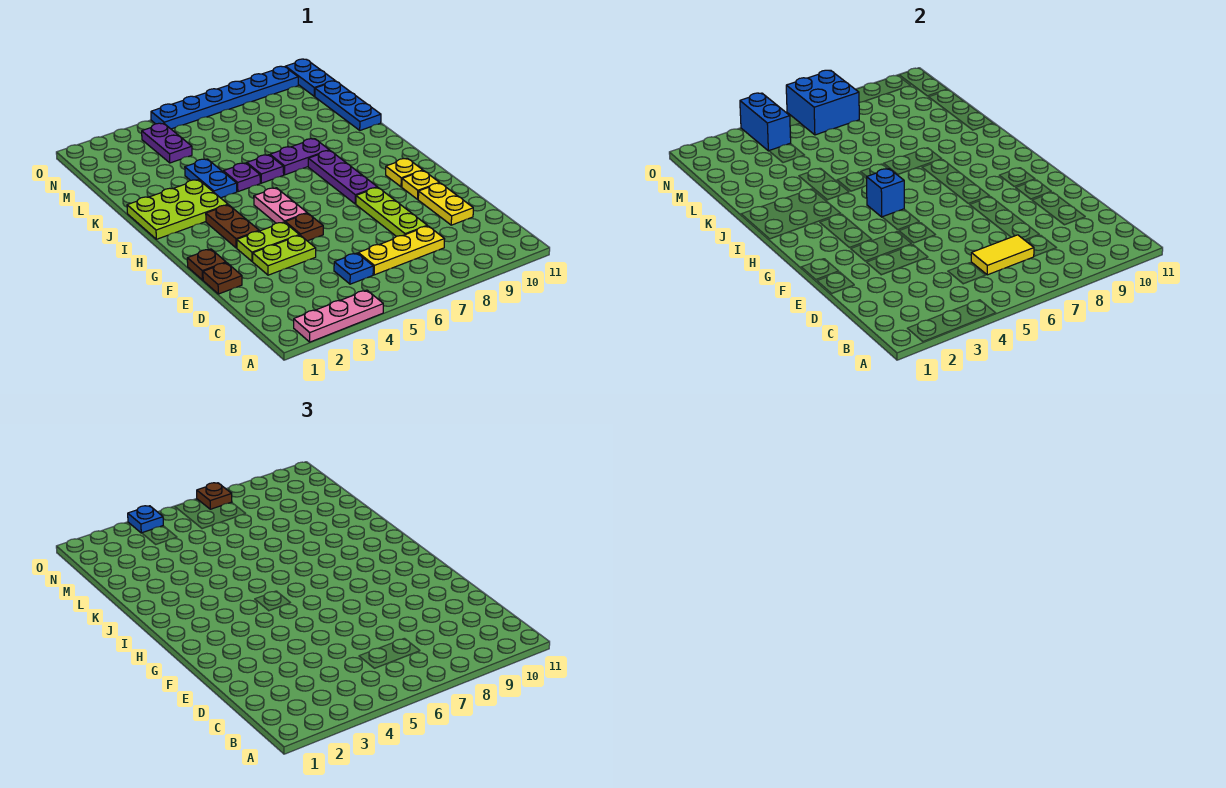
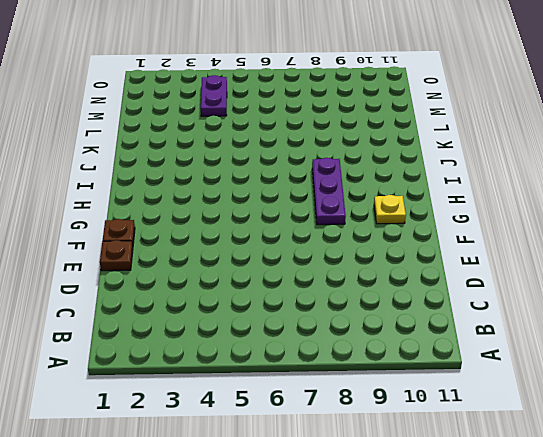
none -> pink 1x3 plate [294,290,383,342]
none -> blue 1x1 plate [334,253,373,284]
none -> yellow 1x3 plate [358,226,445,275]
none -> lime 1x3 plate [356,187,427,236]

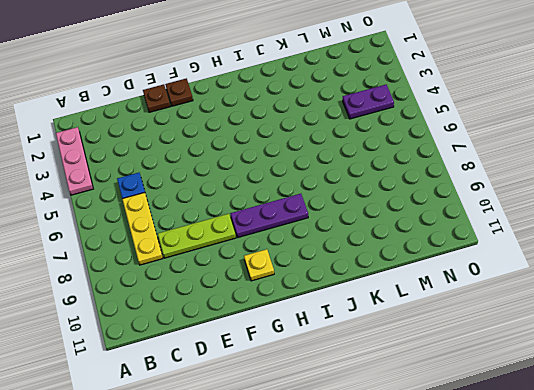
none -> yellow 1x2 plate [418,183,473,225]
none -> lime 1x2 plate [253,235,316,275]
none -> lime 1x2 plate [237,222,299,261]
none -> brown 1x1 plate [285,213,323,241]

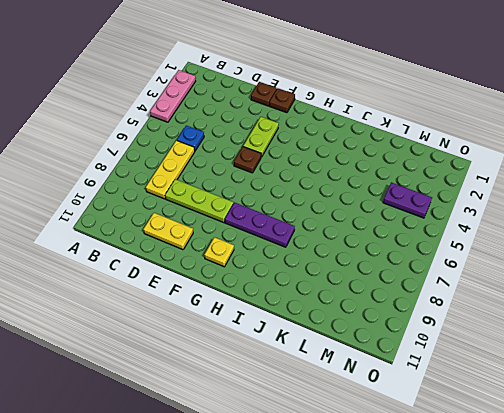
none -> lime 1x2 plate [253,235,316,275]
none -> yellow 1x1 plate [402,171,439,199]
none -> brown 1x2 plate [206,205,259,248]
none -> pink 1x2 plate [254,188,307,223]

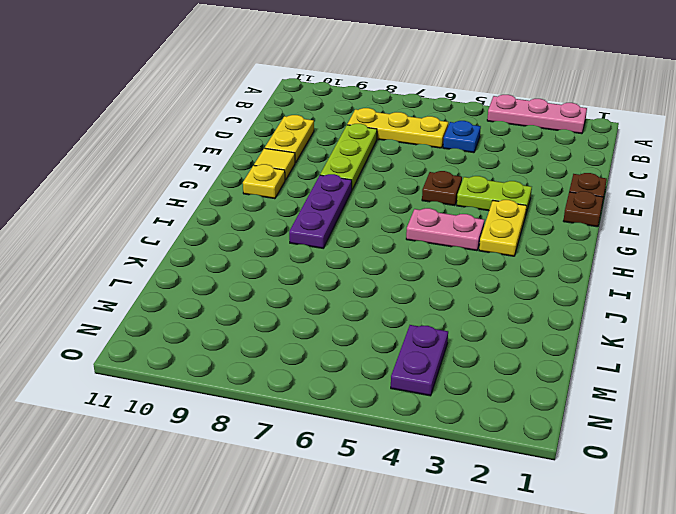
yellow 1x1 tile [254,148,295,180] -> yellow 1x1 plate [402,171,439,199]
yellow 1x2 plate [479,200,527,256] -> brown 1x2 plate [206,205,259,248]
pink 1x2 plate [406,208,484,251] -> pink 1x2 plate turned to [254,188,307,223]
none -> lime 1x2 plate [253,235,316,275]
none -> lime 2x3 plate [127,180,228,239]
none -> blue 1x2 plate [185,159,237,198]
none -> purple 1x1 plate [223,163,260,192]

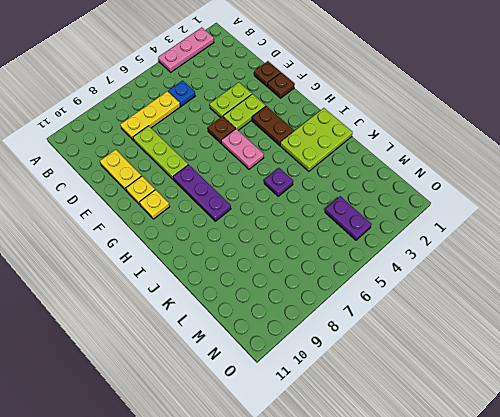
none -> blue 1x2 plate [185,159,237,198]
none -> purple 1x1 plate [247,155,284,183]
none -> purple 1x2 plate [270,139,329,175]
none -> blue 1x3 plate [315,81,381,130]

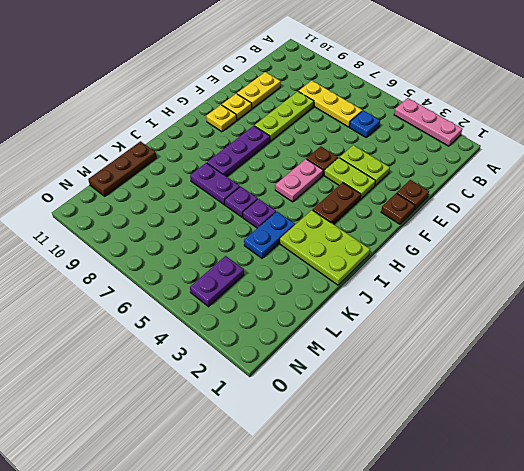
brown 1x3 plate [88,141,156,196] -> blue 1x3 plate [315,81,381,130]
none -> blue 1x2 plate [285,59,335,96]
none -> blue 1x6 plate [151,66,298,129]
none -> yellow 1x2 tile [971,235,1034,275]
none -> blue 1x1 brick [867,169,904,217]

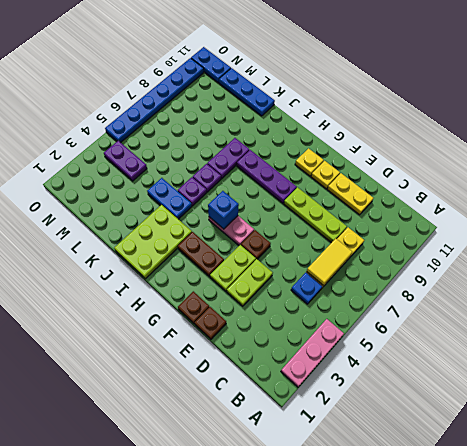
none -> blue 1x2 brick [740,93,791,151]
none -> blue 2x2 brick [786,70,859,135]
none -> blue 1x1 plate [128,506,163,533]
none -> brown 1x1 plate [197,483,232,509]

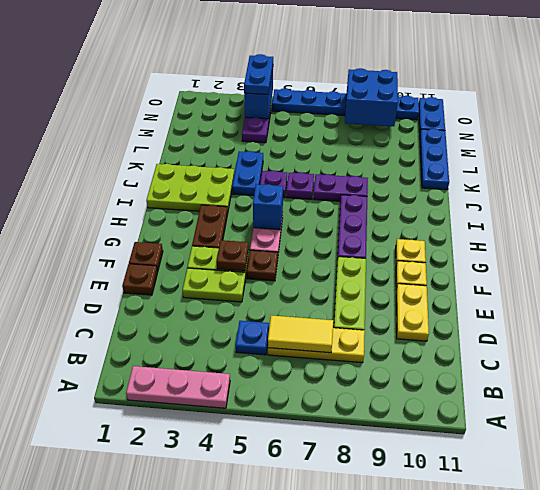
brown 1x1 plate [216,240,249,271] -> brown 1x1 plate moved to [197,483,232,509]
blue 1x2 plate [244,54,273,95] -> blue 1x1 plate [128,506,163,533]
blue 2x2 brick [345,68,398,126] -> blue 2x2 brick moved to [786,70,859,135]

